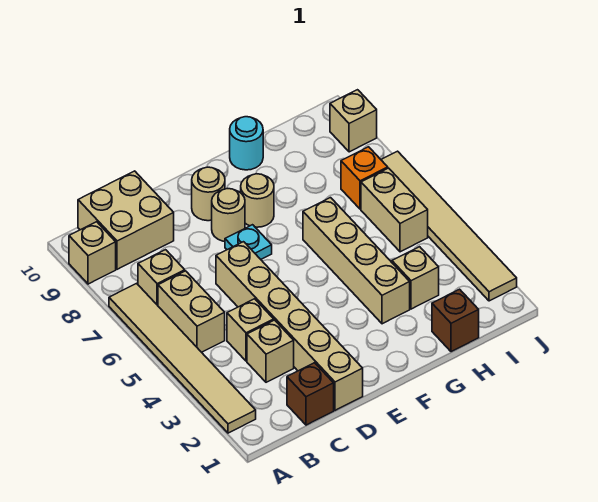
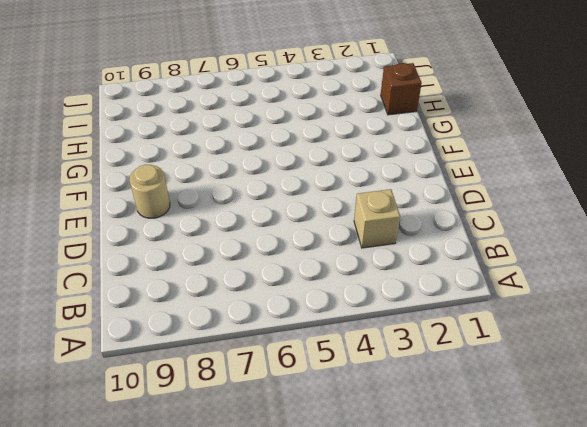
none -> tan 1x6 tile [109,283,256,433]
none -> tan 1x1 brick [69,222,116,284]
none -> tan 1x2 brick [158,271,225,352]

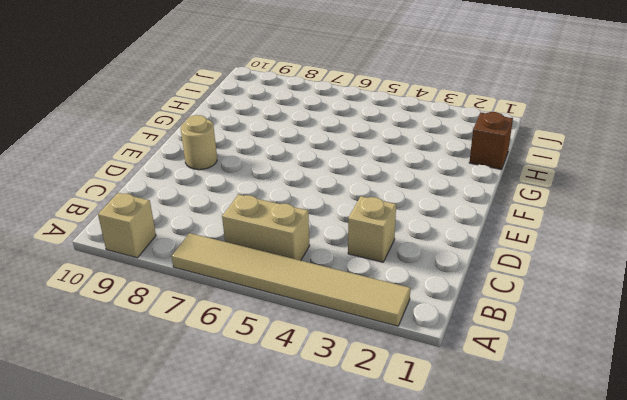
none -> tan 1x1 brick [138,250,185,305]
none -> tan 2x2 brick [78,171,174,269]
none -> brown 1x1 brick [287,363,334,425]

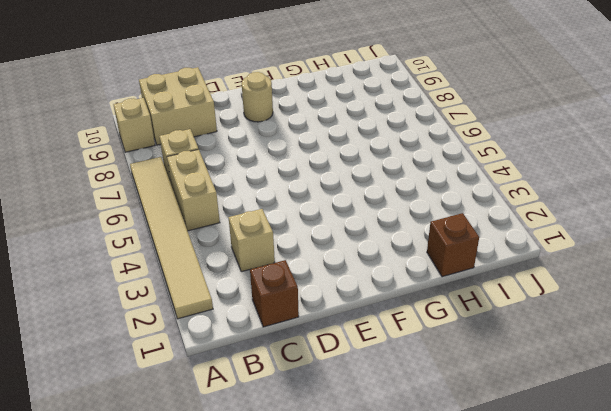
none -> tan 1x1 brick [227,299,274,361]
none -> tan 1x6 brick [216,242,363,410]
none -> cyan 1x1 plate [225,225,272,259]

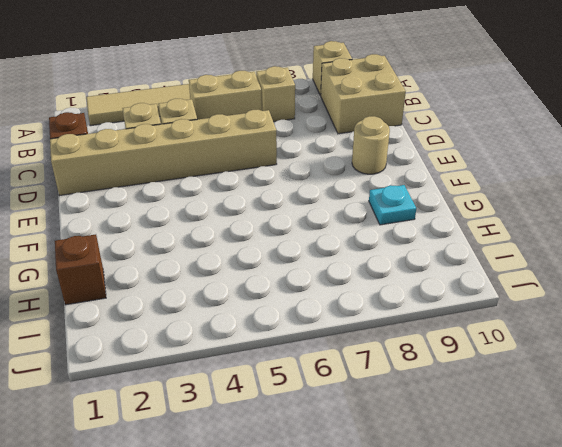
cyan 1x1 plate [369,185,416,225] -> cyan 1x1 plate moved to [225,225,272,259]
none -> tan 1x1 round brick [212,188,245,242]
none -> tan 1x1 round brick [241,174,274,227]
none -> tan 1x4 brick [303,198,410,324]

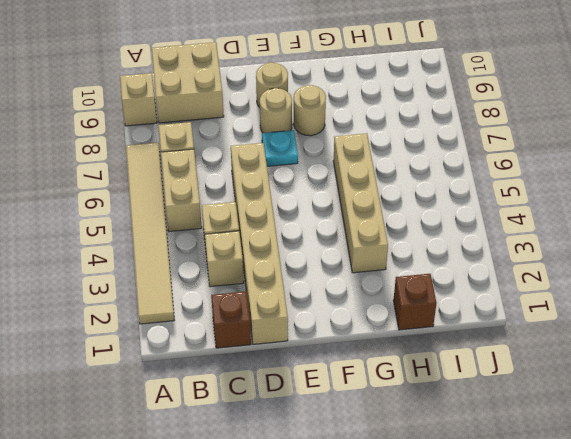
none -> cyan 1x1 round brick [230,117,263,170]
none -> tan 1x1 brick [392,247,439,309]
none -> tan 1x2 brick [361,168,428,252]

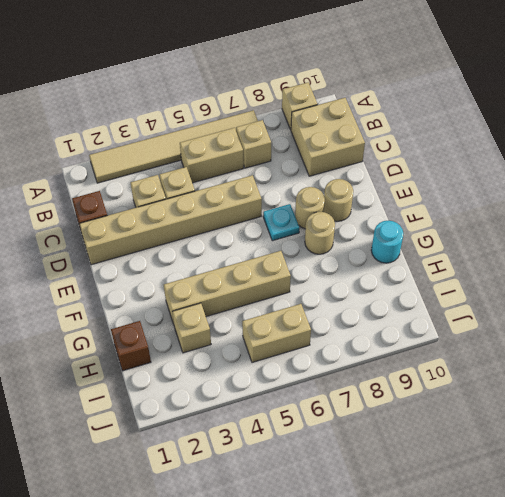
none -> orange 1x1 brick [341,147,388,209]
none -> tan 1x6 tile [381,151,517,301]
none -> tan 1x1 brick [330,90,377,152]

